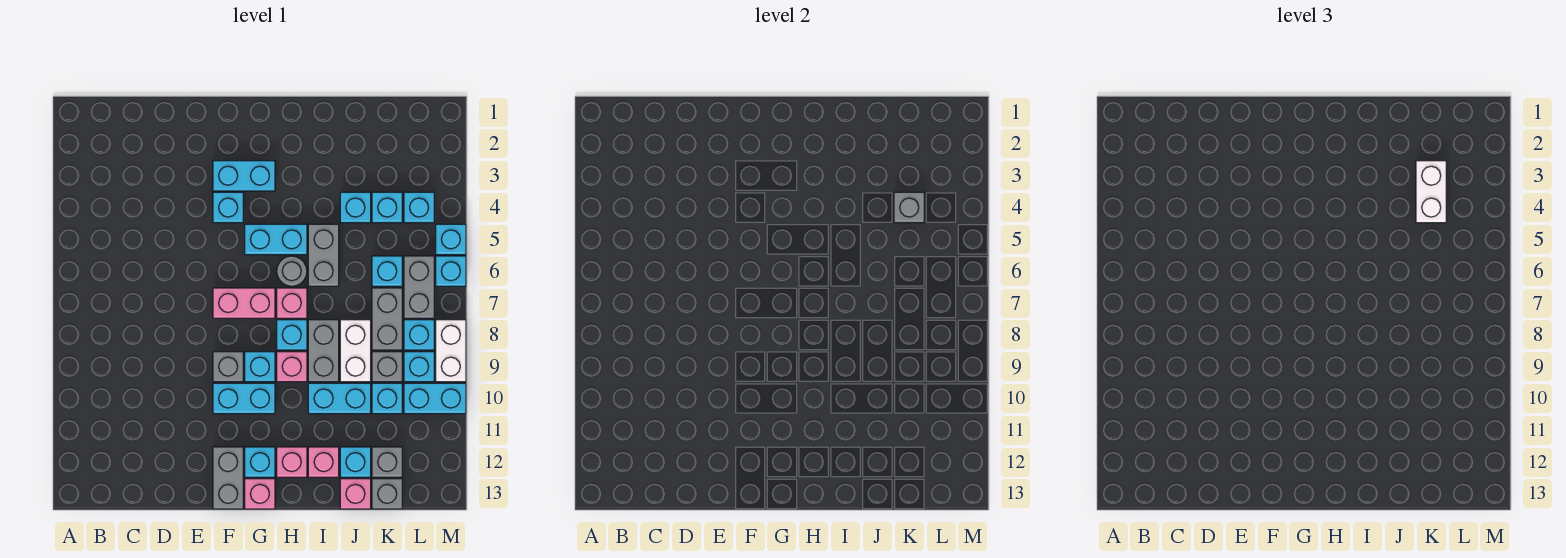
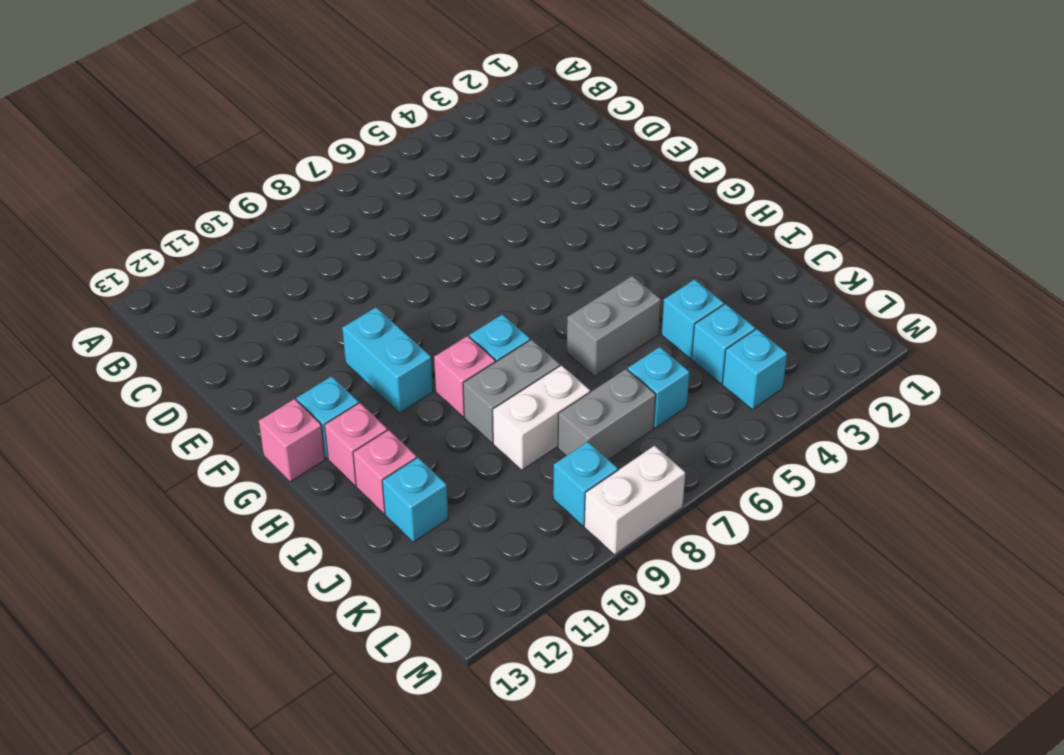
none -> cyan 1x2 brick [213,161,275,191]
none -> cyan 1x1 brick [213,192,243,223]
none -> pink 1x2 brick [213,288,275,318]
none -> grey 1x1 brick [213,352,243,382]

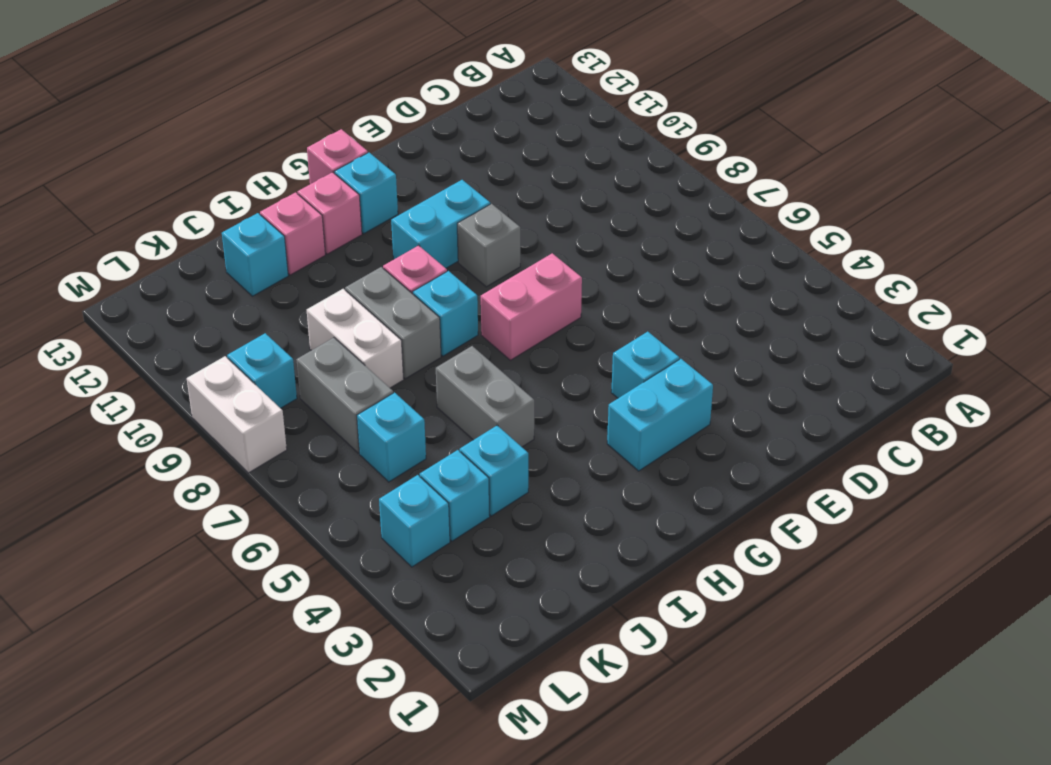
none -> grey 1x2 brick [213,447,243,509]
none -> cyan 1x2 brick [245,224,307,255]
none -> cyan 1x1 brick [245,352,275,382]
none -> grey 1x1 round brick [277,256,307,286]

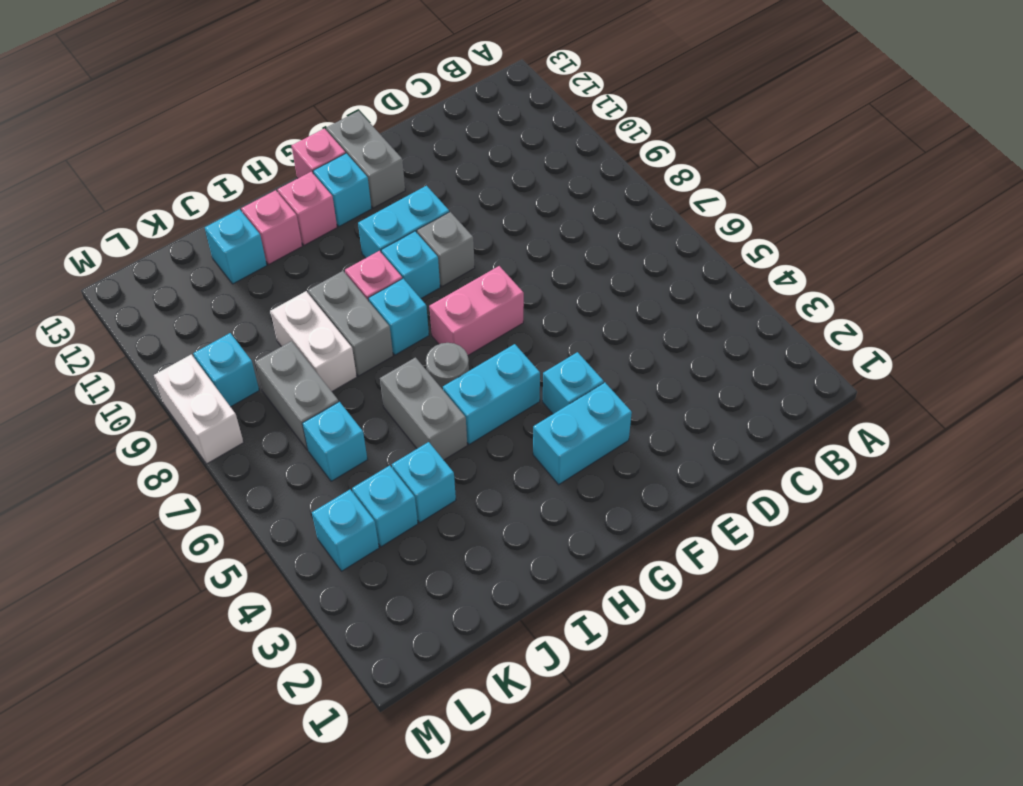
none -> pink 1x1 brick [277,288,307,318]
none -> cyan 1x2 brick [308,383,371,414]
none -> pink 1x1 brick [340,479,371,509]
none -> grey 1x1 brick [372,352,402,382]

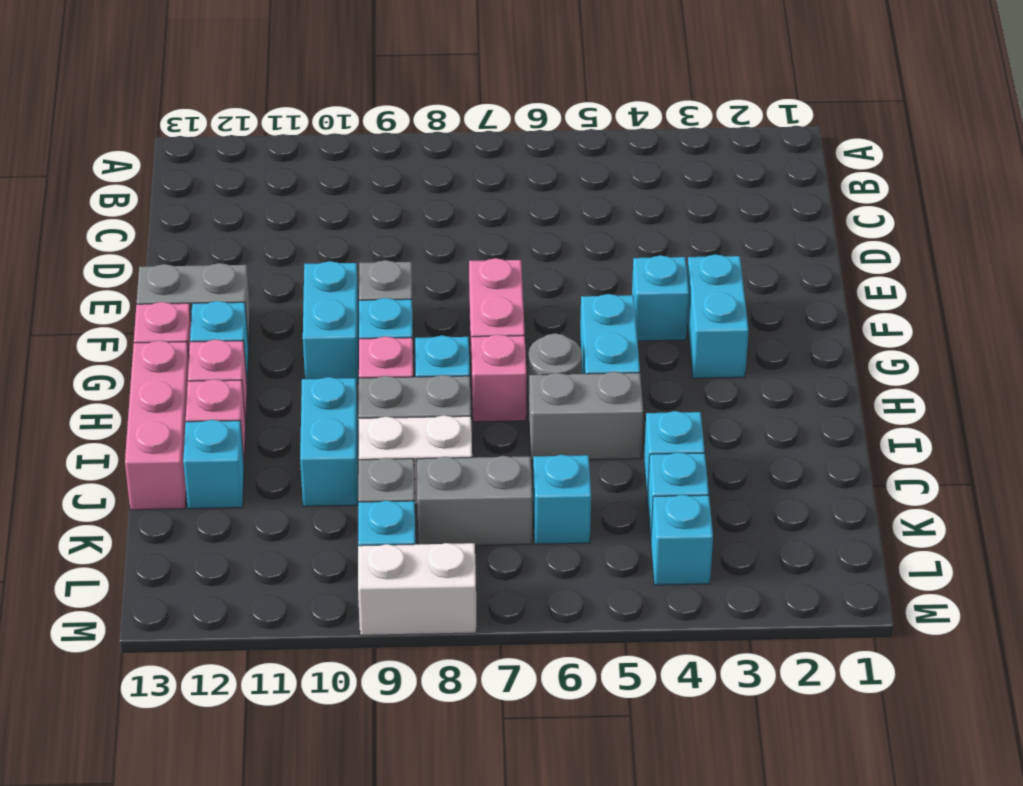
pink 1x3 brick [125,341,189,510] -> pink 1x1 brick [340,479,371,509]
none -> cyan 1x1 brick [372,383,402,414]
none -> grey 1x1 brick [372,447,402,477]
none -> grey 1x1 brick [372,479,402,509]
none -> grey 1x2 brick [404,256,434,318]

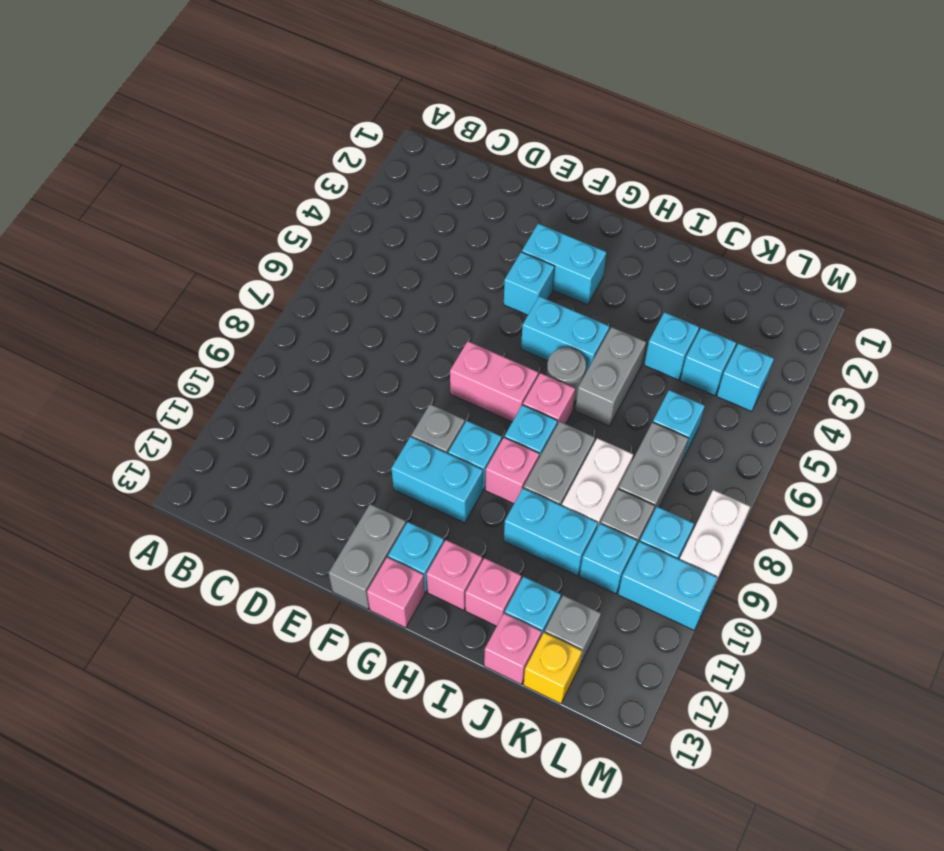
yellow 1x1 brick [523,633,582,704] -> grey 1x1 brick [372,479,402,509]
none -> grey 1x2 brick [404,256,434,318]
none -> cyan 1x1 brick [404,320,434,350]
none -> cyan 1x1 brick [436,224,466,255]
none -> cyan 1x1 brick [436,256,466,286]

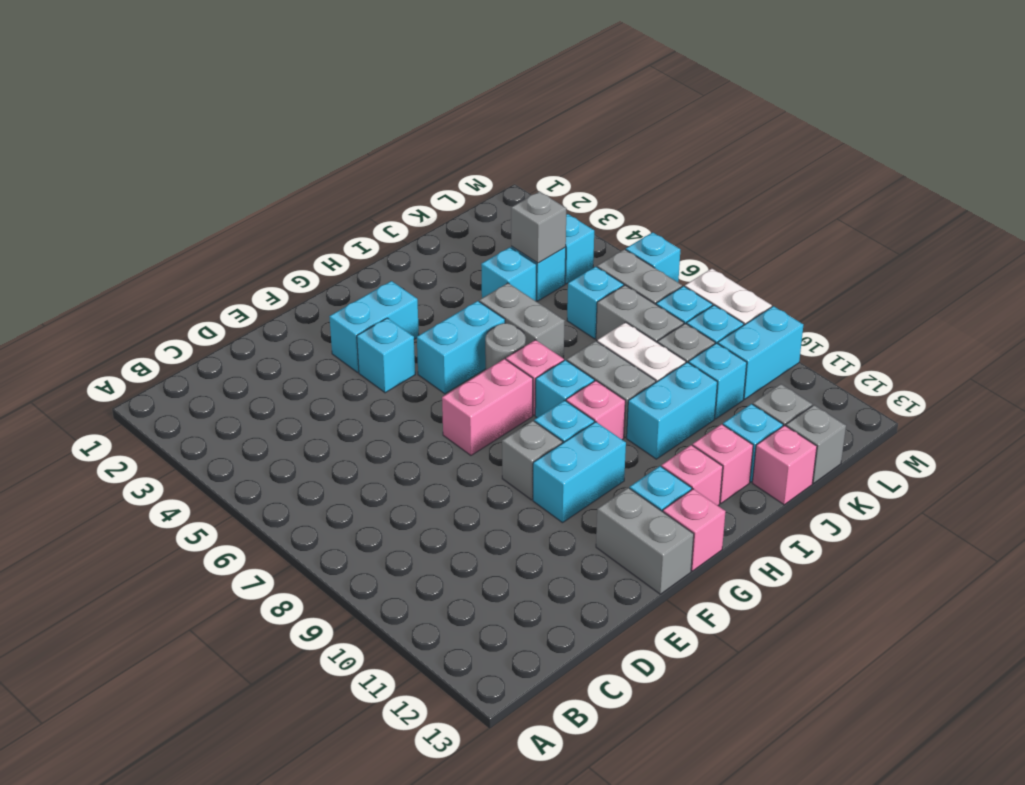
none -> cyan 1x1 brick [436,224,466,255]
none -> white 1x2 brick [1416,161,1446,223]

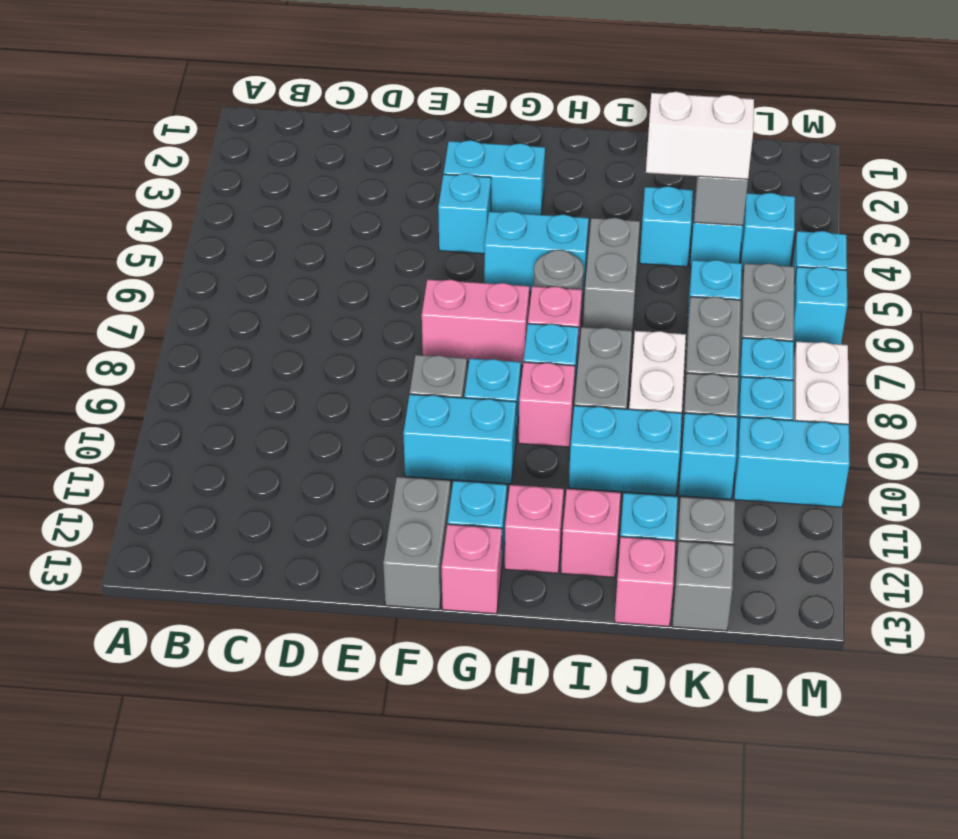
white 1x2 brick [646,92,754,179] -> white 1x2 brick turned to [1416,161,1446,223]

